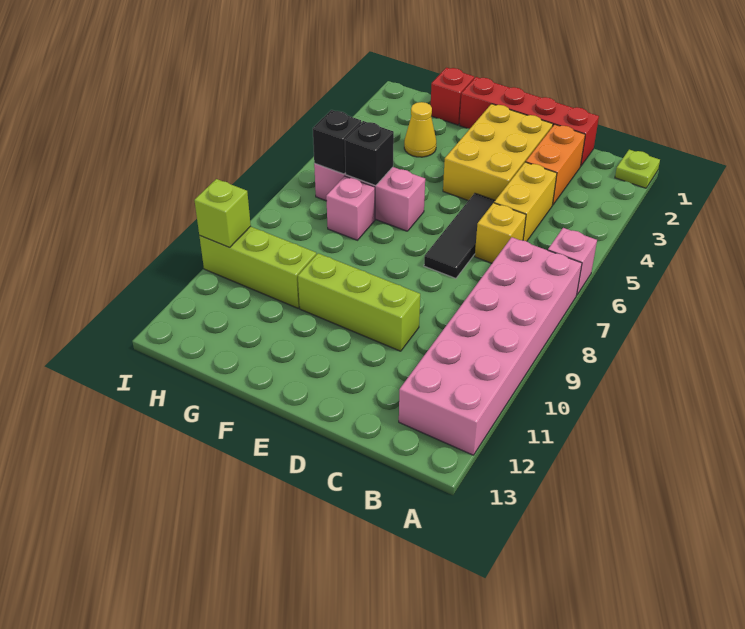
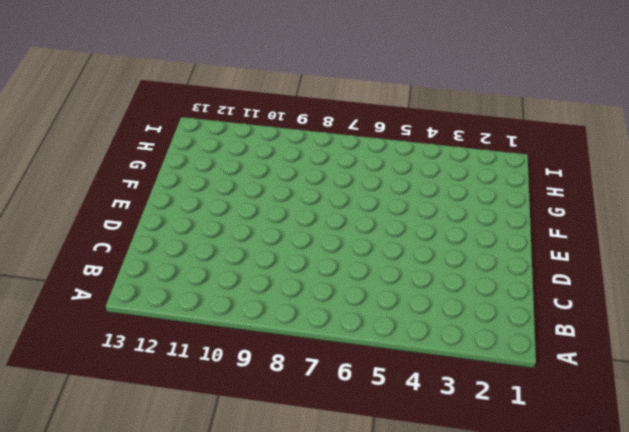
none -> lime 1x1 plate [615,150,660,188]
none -> pink 1x1 brick [548,228,597,295]
none -> pink 2x6 brick [399,237,582,455]

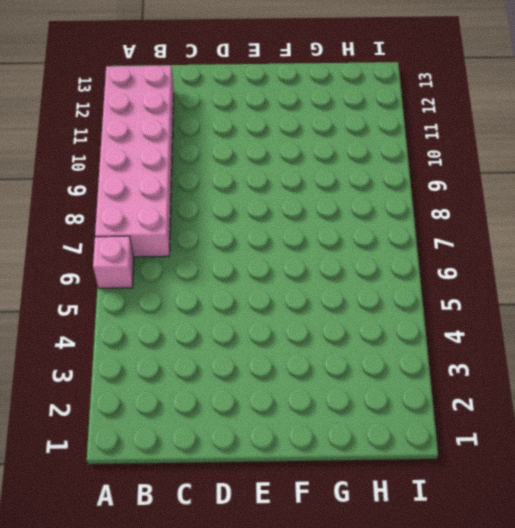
none -> lime 1x1 plate [615,150,660,188]
none -> red 1x4 brick [459,77,599,166]
none -> orange 1x2 brick [526,124,585,205]

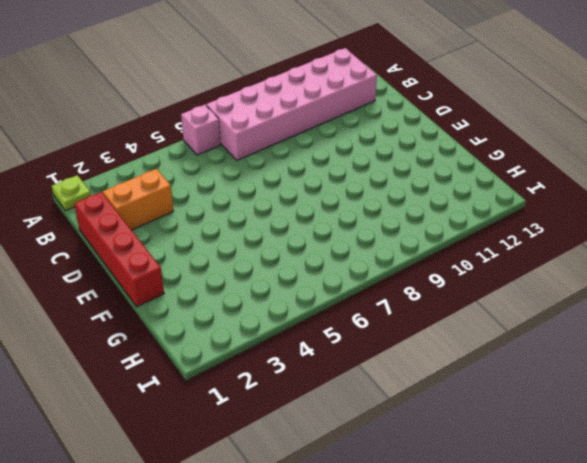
none -> yellow 1x2 brick [494,162,557,241]
none -> yellow 1x1 brick [475,203,526,263]
none -> yellow 2x3 brick [443,104,553,201]

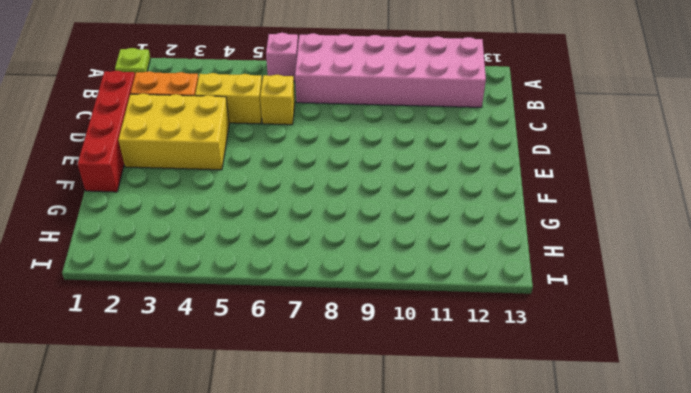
none -> black 1x3 tile [424,193,495,278]
none -> lime 1x3 brick [298,253,420,351]
none -> pink 1x3 brick [314,164,425,231]

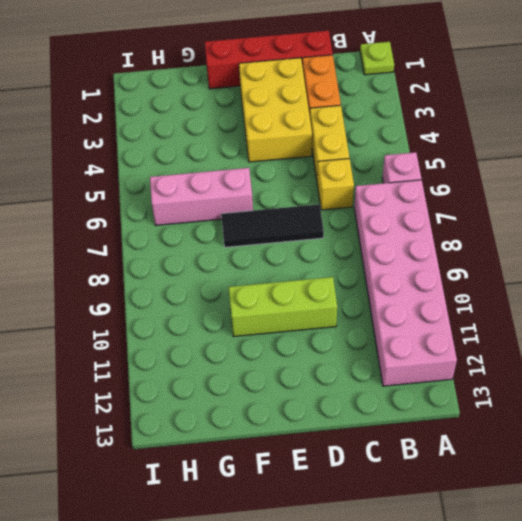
black 1x3 tile [221,204,324,247] -> black 1x3 tile turned to [424,193,495,278]
none -> red 1x1 brick [431,68,474,125]
none -> yellow 1x1 cone [404,102,436,157]
none -> pink 1x1 brick [326,176,375,240]

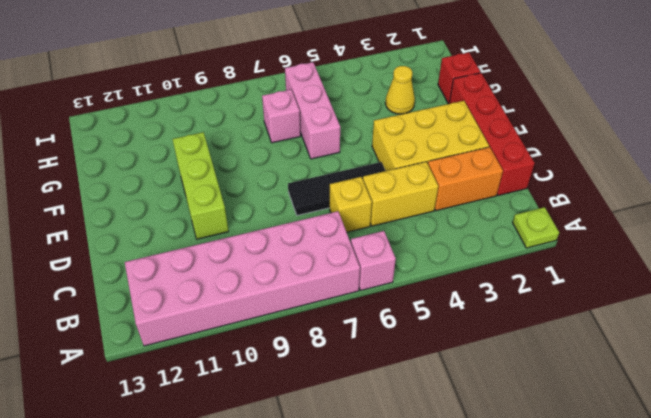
none -> lime 1x3 brick [199,226,316,308]
none -> black 1x1 brick [345,121,394,186]
none -> black 1x1 brick [313,110,361,174]

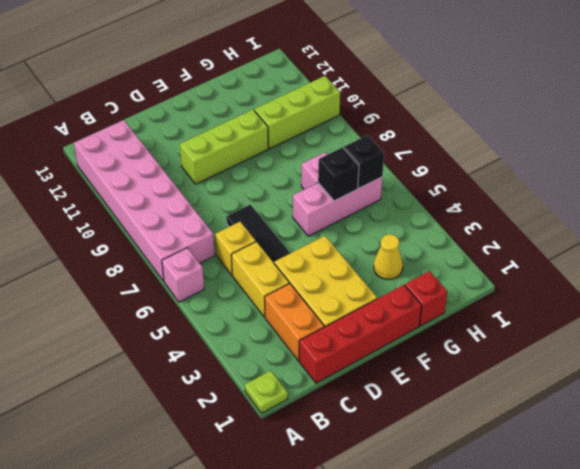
none -> lime 1x1 brick [194,179,251,247]

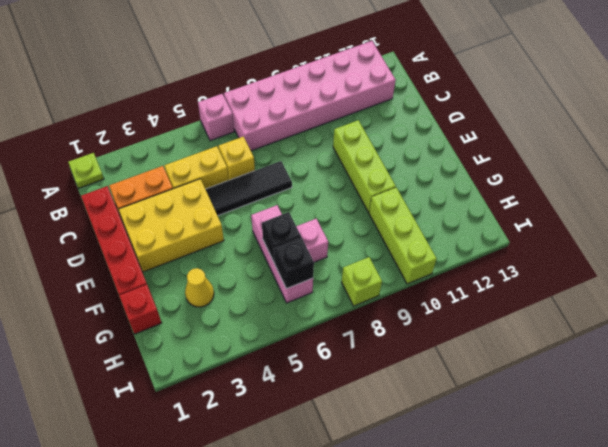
lime 1x1 brick [342,257,382,306] -> lime 1x1 brick moved to [194,179,251,247]

